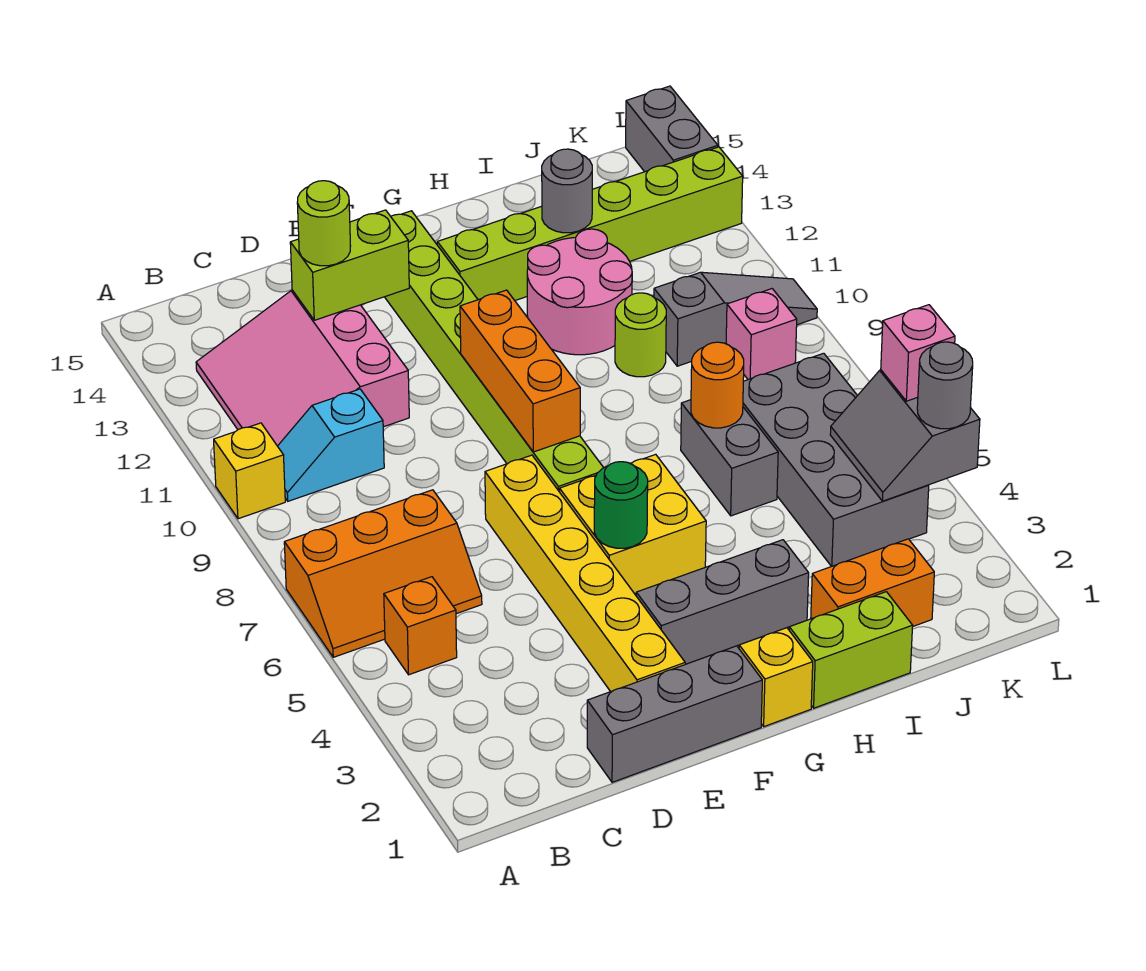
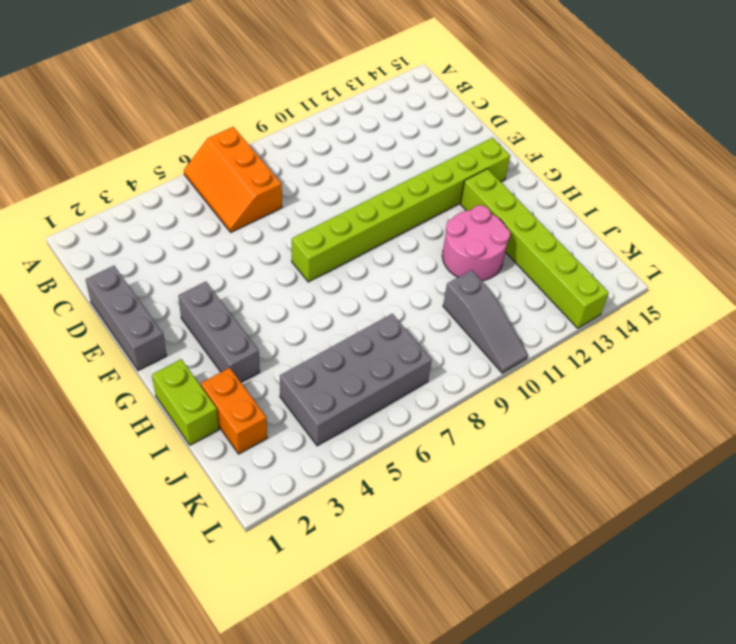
none -> yellow 1x1 brick [214,423,285,519]
none -> orange 1x1 brick [384,577,457,675]
none -> cyan 1x2 slope [278,389,384,501]
none -> pink 3x3 slope [196,290,409,446]

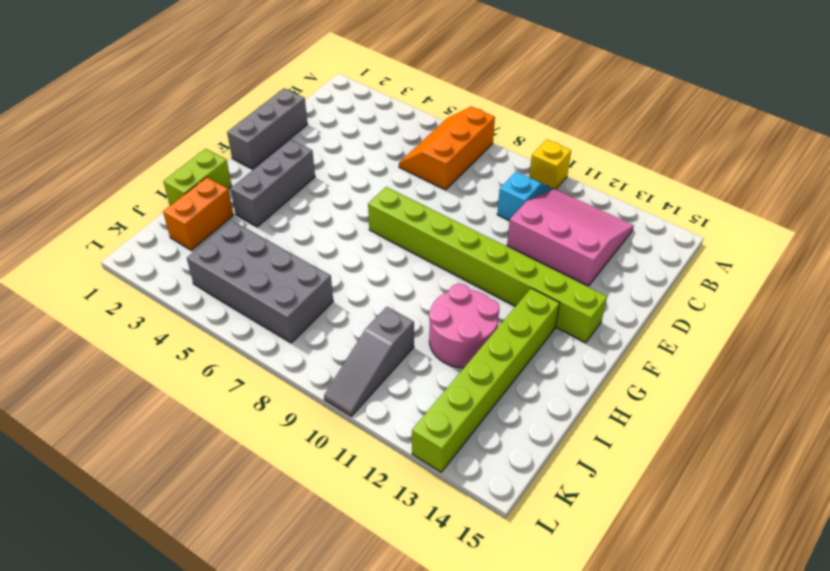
none -> orange 1x1 brick [384,577,457,675]
none -> yellow 1x6 brick [485,455,685,692]
none -> yellow 2x2 brick [560,454,706,594]
none -> yellow 1x1 brick [739,628,813,726]

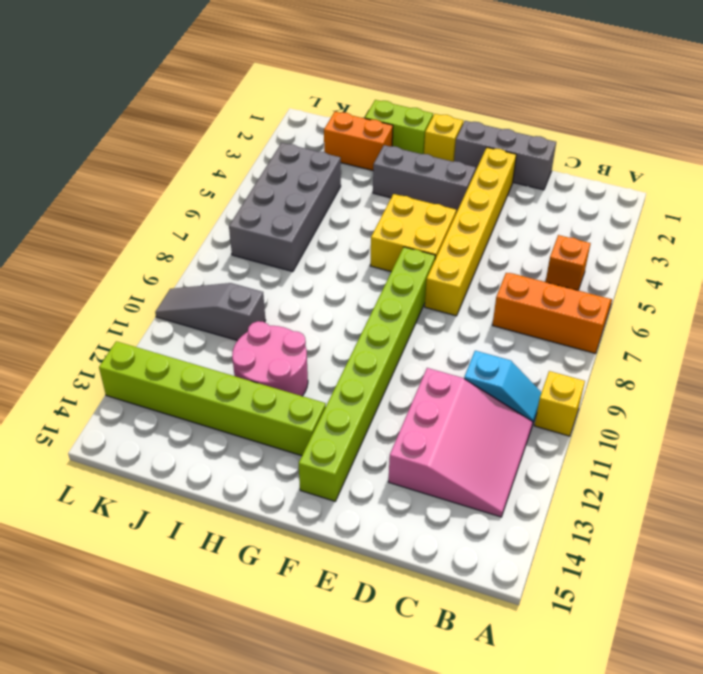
none -> grey 1x2 brick [681,400,778,516]
none -> lime 1x1 round brick [615,293,666,377]
none -> pink 1x1 brick [726,289,797,380]
none -> grey 1x2 brick [626,86,718,172]

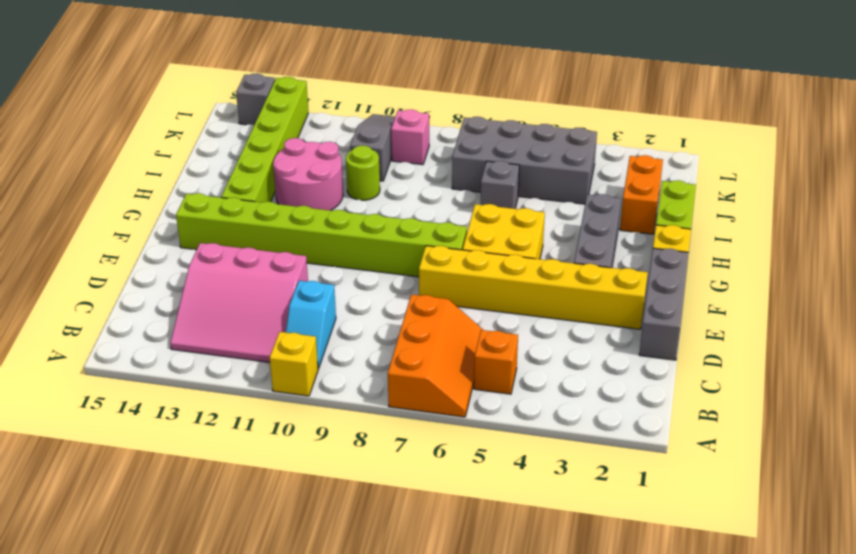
grey 1x1 brick [480,161,519,209] -> grey 1x2 brick [681,400,778,516]
grey 1x1 brick [236,73,275,125] -> grey 1x2 brick [626,86,718,172]
none -> lime 1x2 brick [290,210,409,320]
none -> green 1x1 round brick [594,462,648,548]
none -> orange 1x3 brick [460,290,580,452]
none -> orange 1x1 round brick [691,342,744,428]

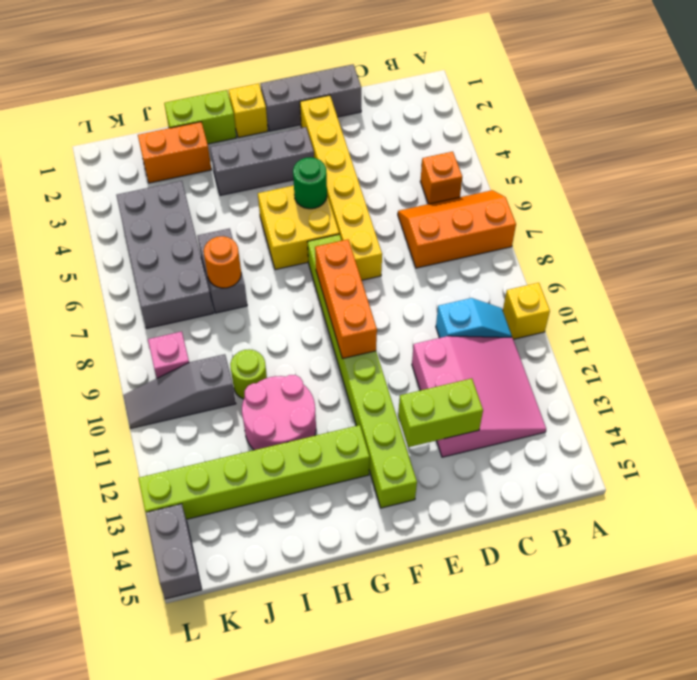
none -> grey 1x1 round brick [542,149,592,233]
none -> grey 2x2 slope [830,370,980,501]
none -> lime 1x1 round brick [297,181,350,266]
none -> grey 1x1 round brick [917,342,973,429]

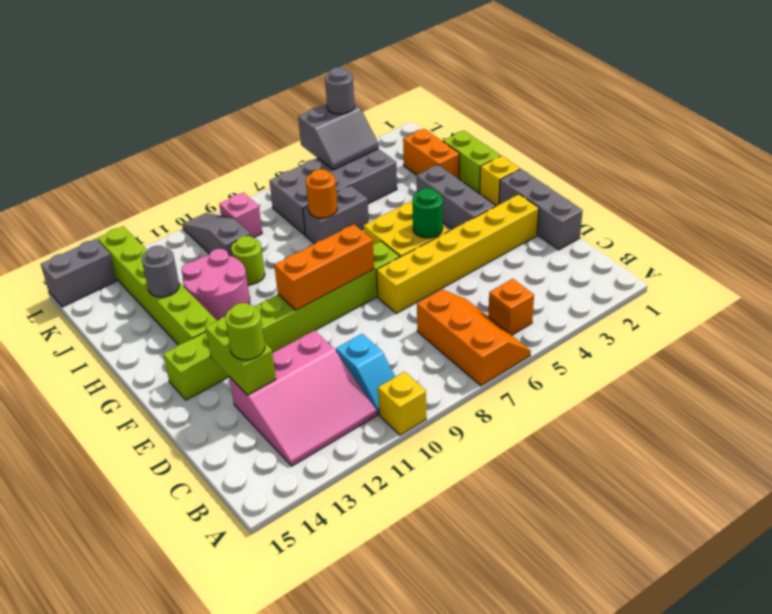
none -> pink 1x1 brick [881,305,955,401]

